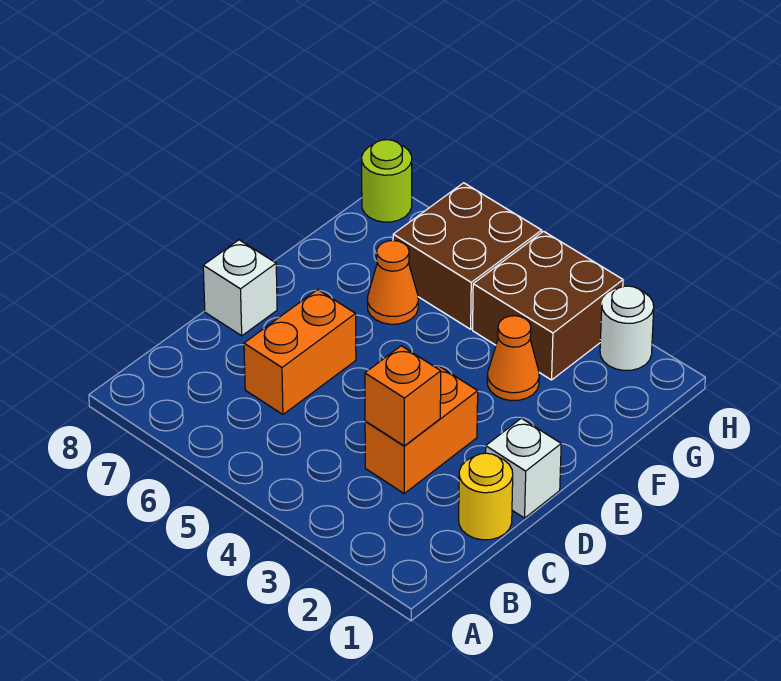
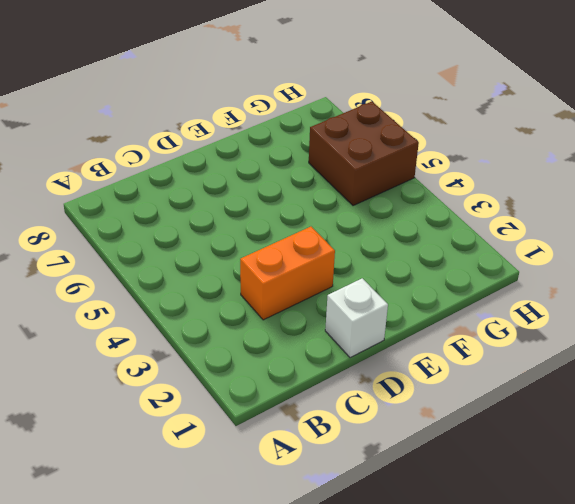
none -> yellow 1x1 round brick [459,453,513,540]
none -> orange 1x2 brick [244,289,356,415]
none -> white 1x1 brick [203,240,277,336]

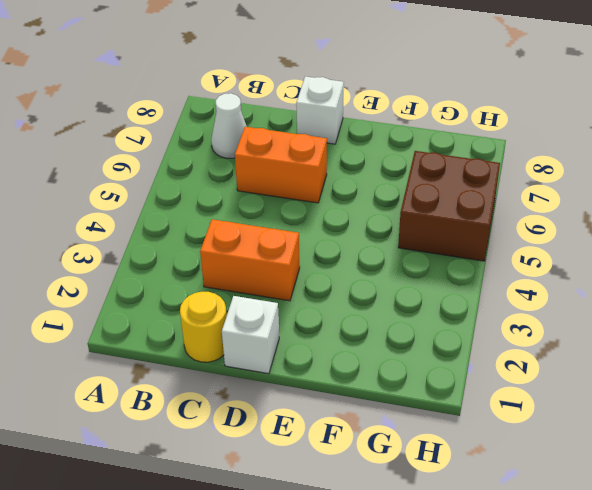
white 1x1 cone [211,93,247,158] -> none
none -> orange 1x1 cone [487,316,539,401]
none -> orange 1x1 cone [367,241,418,324]
none -> brown 2x2 brick [473,231,623,380]

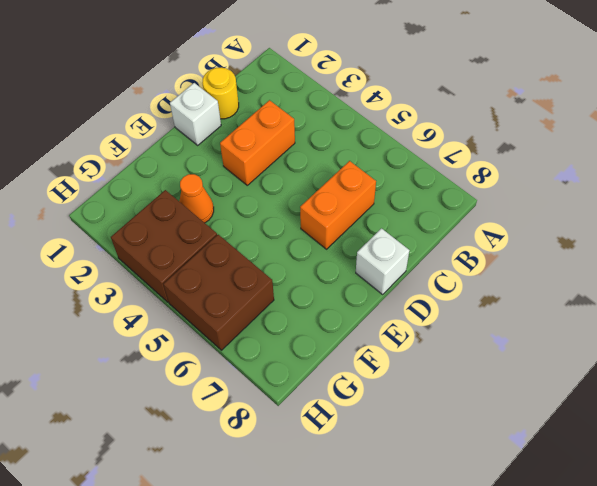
none -> orange 1x1 cone [367,241,418,324]
none -> white 1x1 round brick [600,286,654,370]
none -> lime 1x1 round brick [362,140,412,222]

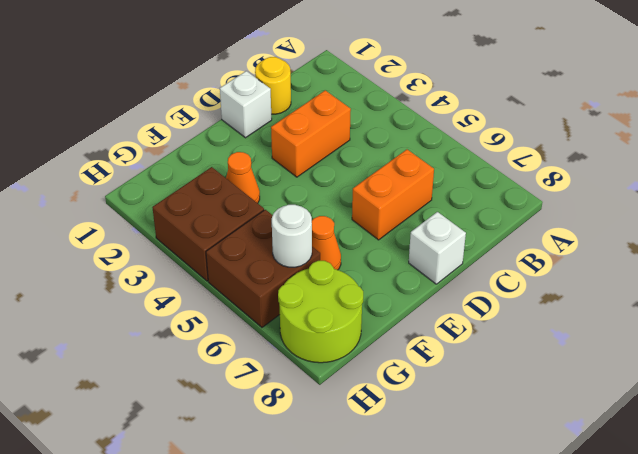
white 1x1 round brick [272,205,312,267] -> white 1x1 round brick moved to [600,286,654,370]
lime 2x2 round brick [278,261,363,363] -> lime 1x1 round brick [362,140,412,222]
none -> orange 1x1 brick [365,346,441,446]

